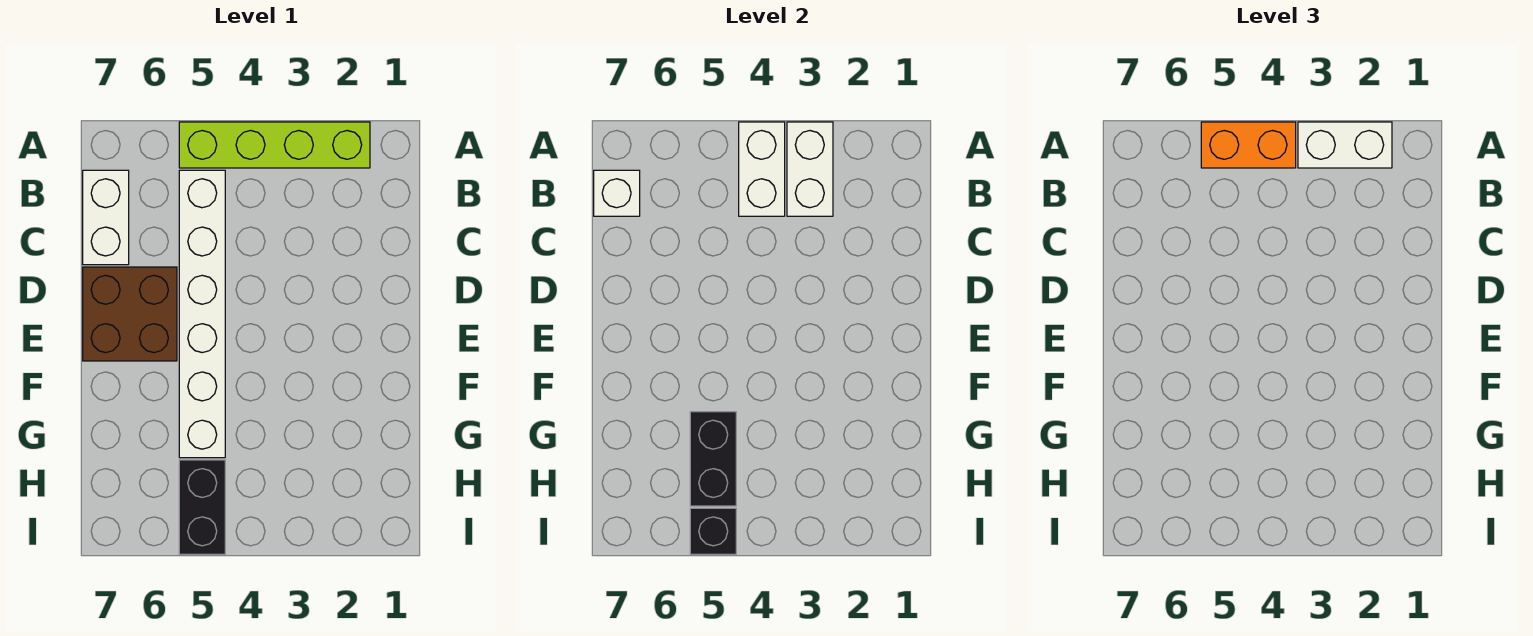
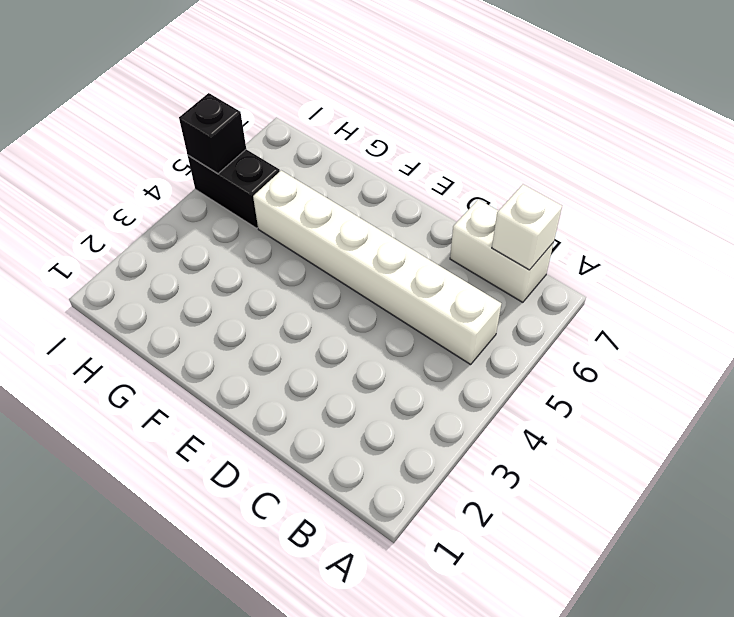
none -> lime 1x4 brick [179,122,370,168]
none -> brown 2x2 brick [83,267,177,361]
none -> white 1x2 brick [787,122,833,216]

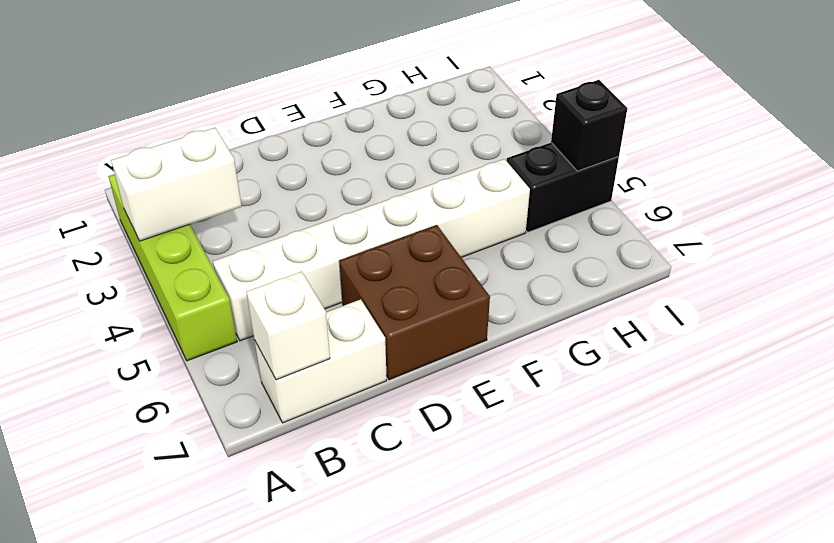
none -> white 1x2 brick [739,122,785,216]
none -> black 1x2 brick [690,412,736,506]
none -> white 1x2 brick [1298,122,1392,168]

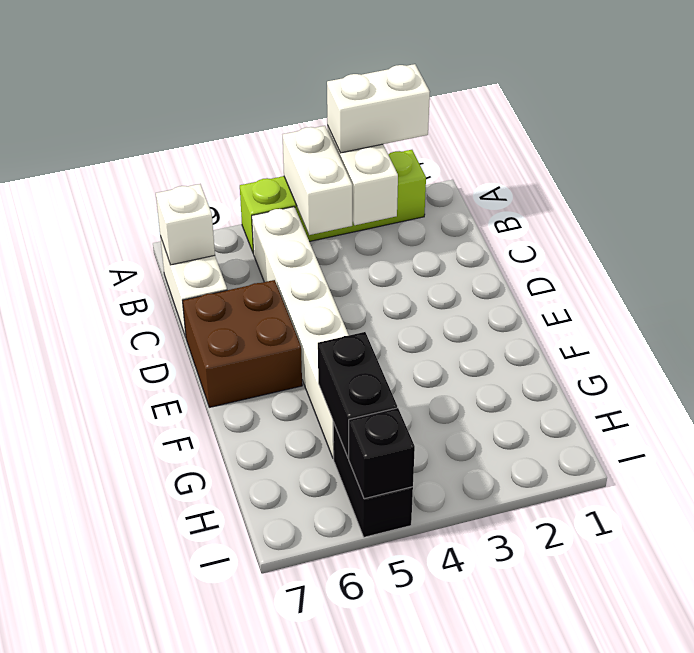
none -> orange 1x2 brick [1201,122,1296,168]

